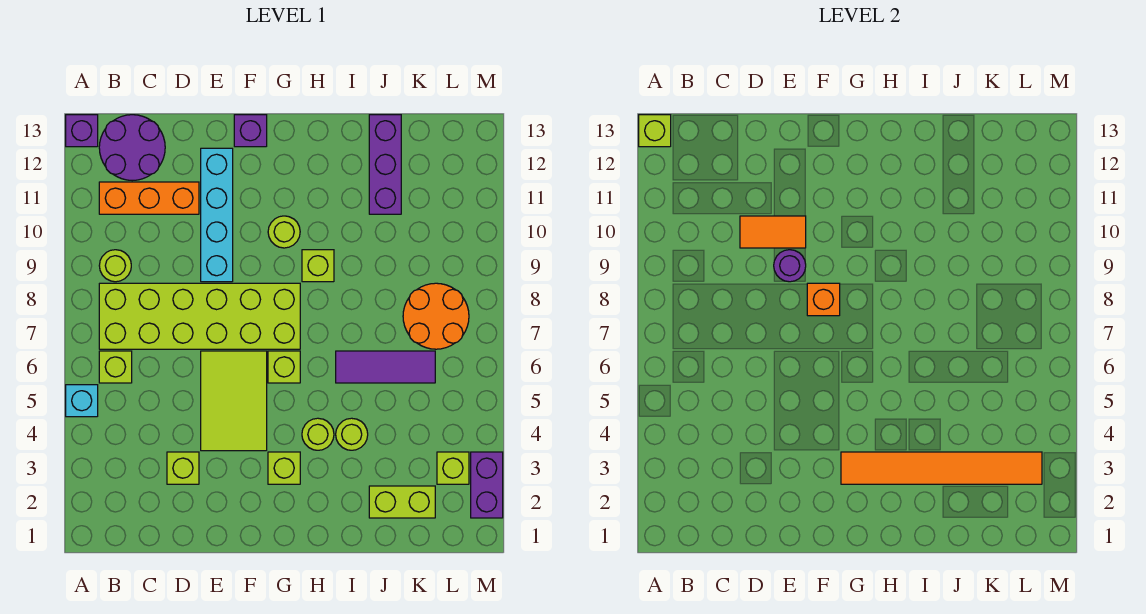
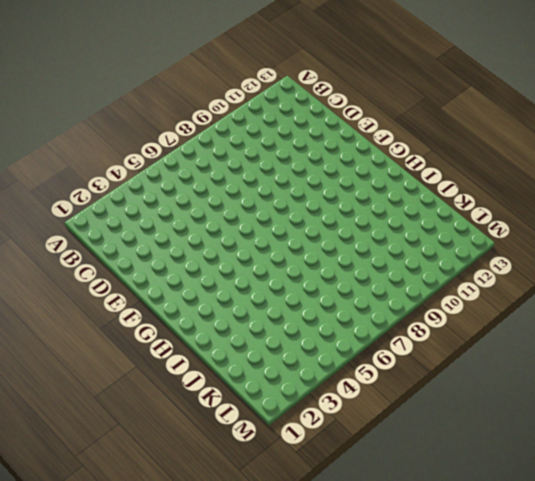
none -> cyan 1x1 brick [66,385,98,417]
none -> purple 1x1 brick [66,115,98,147]
none -> lime 1x1 brick [99,351,132,383]

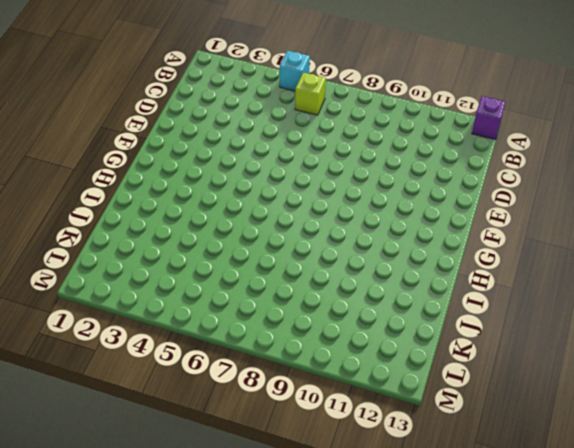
none -> lime 2x6 brick [99,283,300,349]
none -> lime 1x1 round brick [99,250,131,282]
none -> orange 1x3 brick [99,182,199,214]

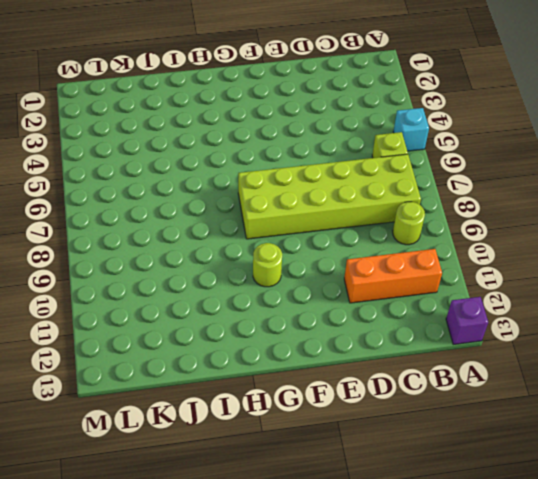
none -> purple 2x2 round brick [99,115,165,181]
none -> lime 1x1 brick [167,452,199,484]
none -> lime 2x3 tile [201,351,267,451]

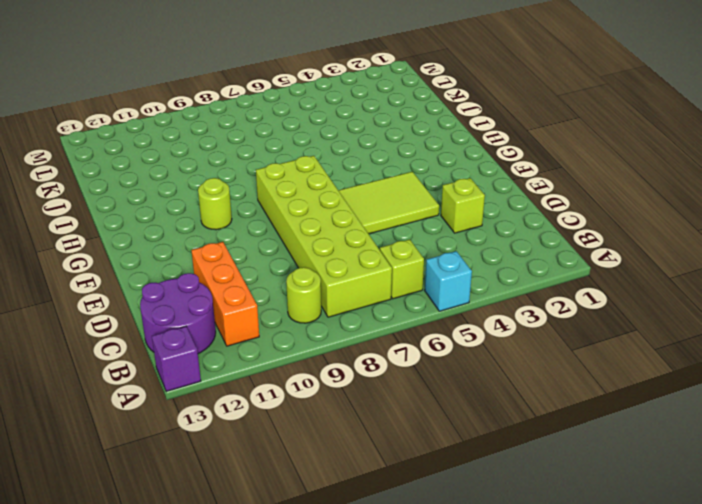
none -> cyan 1x4 brick [201,148,233,282]
none -> purple 1x1 brick [234,115,267,147]
none -> lime 1x1 brick [268,452,300,484]

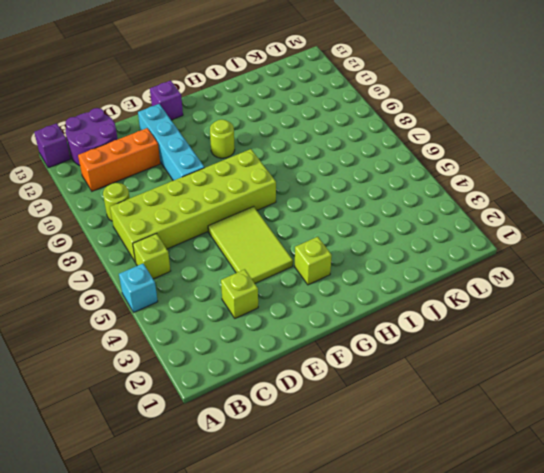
none -> lime 1x1 brick [268,351,300,383]
none -> lime 1x1 round brick [302,418,334,450]
none -> lime 1x1 brick [302,250,334,282]

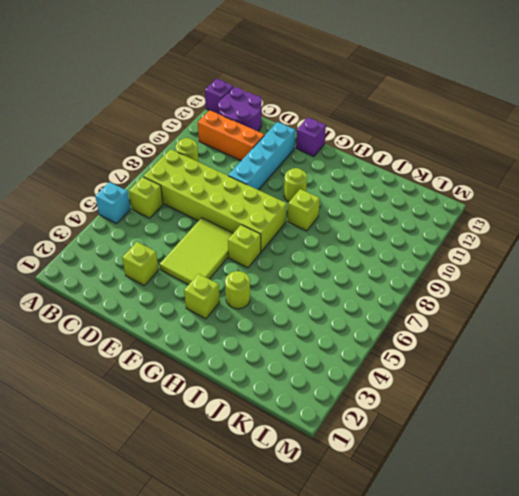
none -> lime 1x1 round brick [336,418,368,450]
none -> purple 1x3 tile [336,351,435,383]
none -> lime 1x2 brick [369,486,435,518]

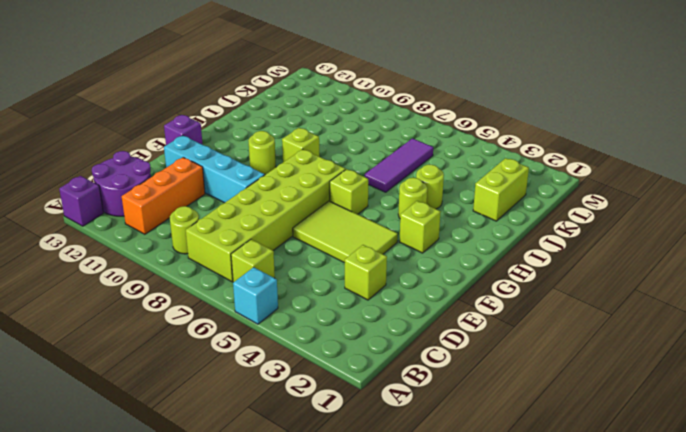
none -> purple 1x3 brick [369,115,401,214]
none -> orange 2x2 round brick [403,283,469,349]
none -> lime 1x1 brick [437,452,469,484]

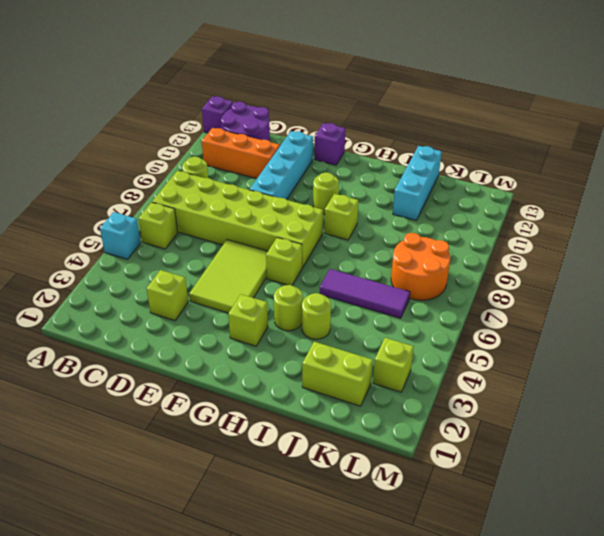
cyan 1x3 brick [393,146,442,220] -> purple 1x3 brick [369,115,401,214]
none -> purple 1x2 brick [471,452,503,518]
none -> lime 1x1 brick [639,115,671,147]
none -> orange 1x2 tile [740,216,806,248]

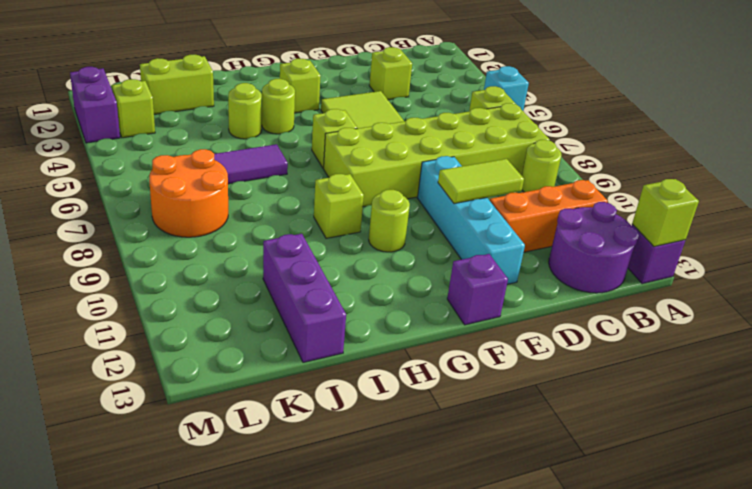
lime 1x2 tile [438,159,524,204] -> orange 1x2 tile [740,216,806,248]
none -> purple 1x1 round brick [774,250,806,282]
none -> orange 1x1 brick [807,283,840,316]
none -> orange 1x6 tile [841,452,1042,484]

